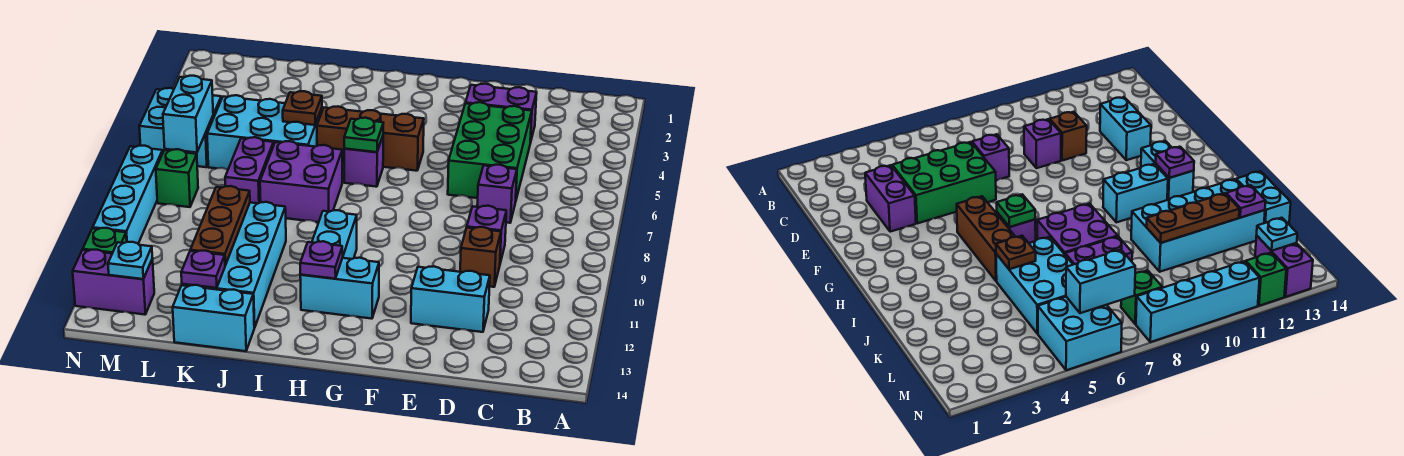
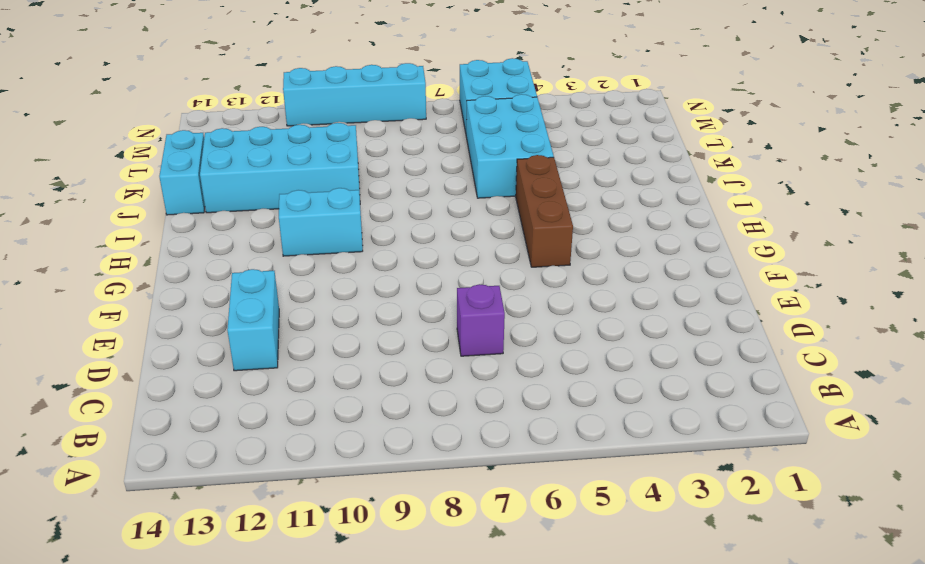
none -> purple 1x2 brick [466,84,537,142]
none -> green 2x3 brick [448,102,532,199]
none -> purple 1x1 brick [467,206,506,263]

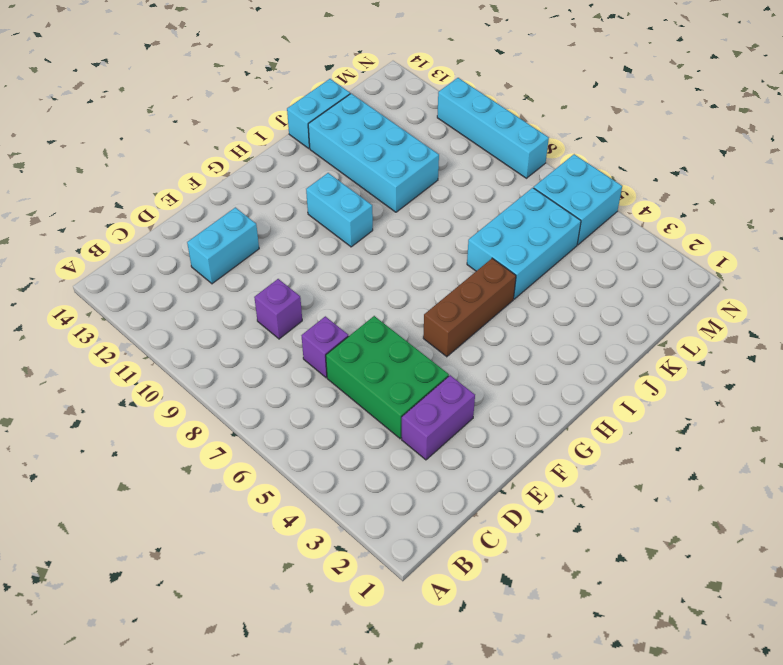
none -> brown 1x1 brick [460,227,501,287]
none -> cyan 1x2 brick [300,258,379,319]
none -> purple 1x1 brick [344,136,383,187]

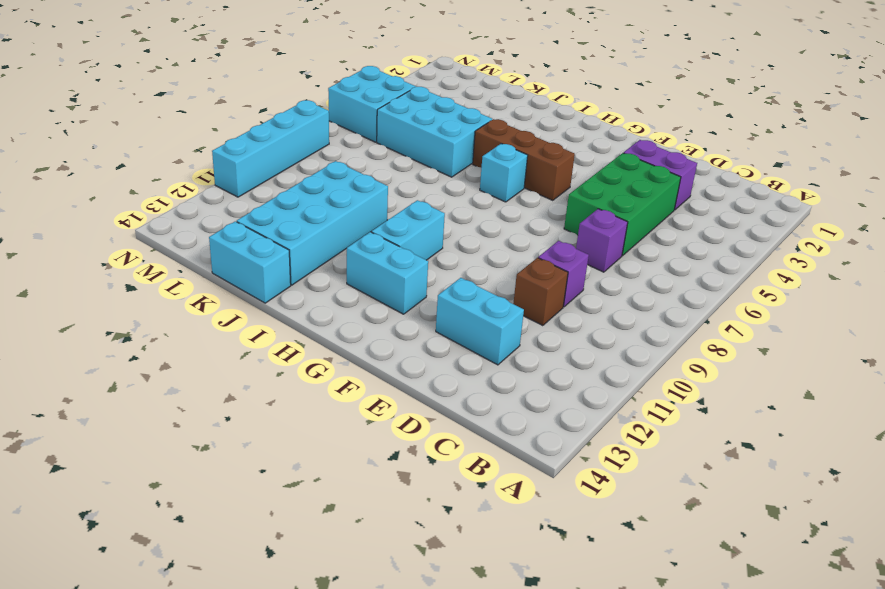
cyan 1x1 brick [480,144,528,202] -> purple 1x1 brick [344,136,383,187]
none -> purple 2x2 brick [260,141,342,222]
none -> purple 1x2 brick [225,137,274,203]
none -> green 1x1 brick [156,149,198,207]

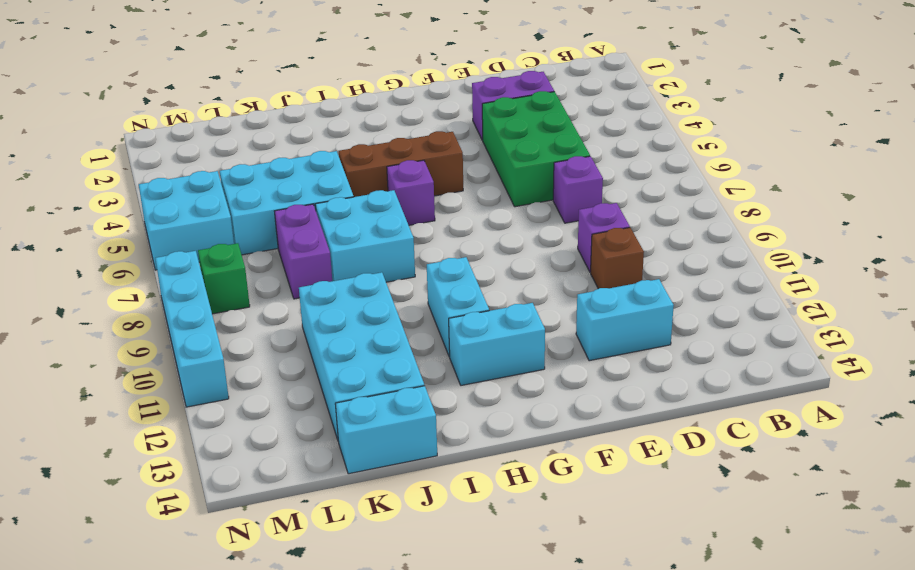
cyan 2x2 brick [315,190,415,282] -> purple 2x2 brick [260,141,342,222]
none -> purple 1x2 brick [73,250,154,315]
none -> green 1x1 brick [83,228,127,253]
none -> green 1x1 plate [344,118,383,152]

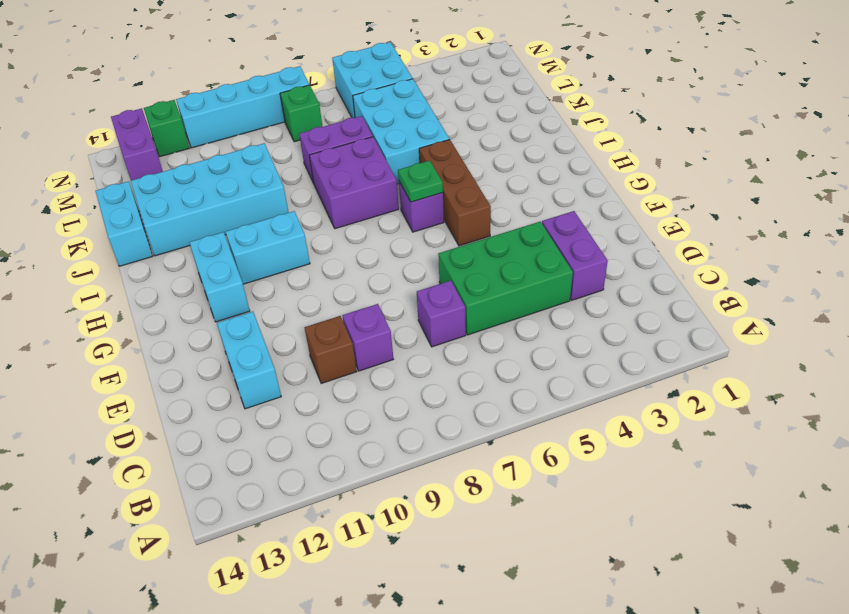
none -> purple 1x1 plate [300,241,343,279]
none -> brown 1x1 plate [283,91,322,125]
none -> brown 1x3 plate [190,186,250,265]

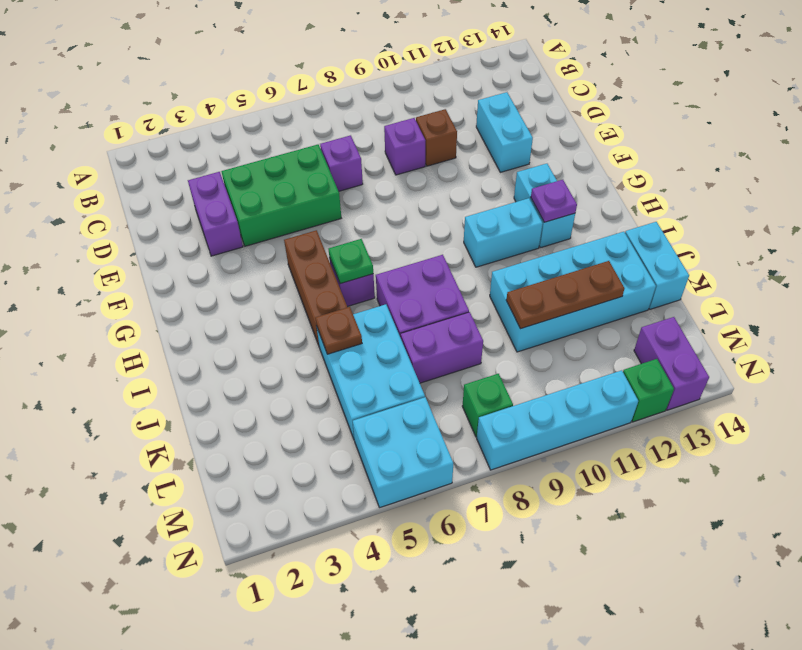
none -> purple 1x1 plate [181,251,225,288]
none -> cyan 1x2 brick [163,76,213,153]
none -> cyan 1x1 plate [108,242,152,279]

